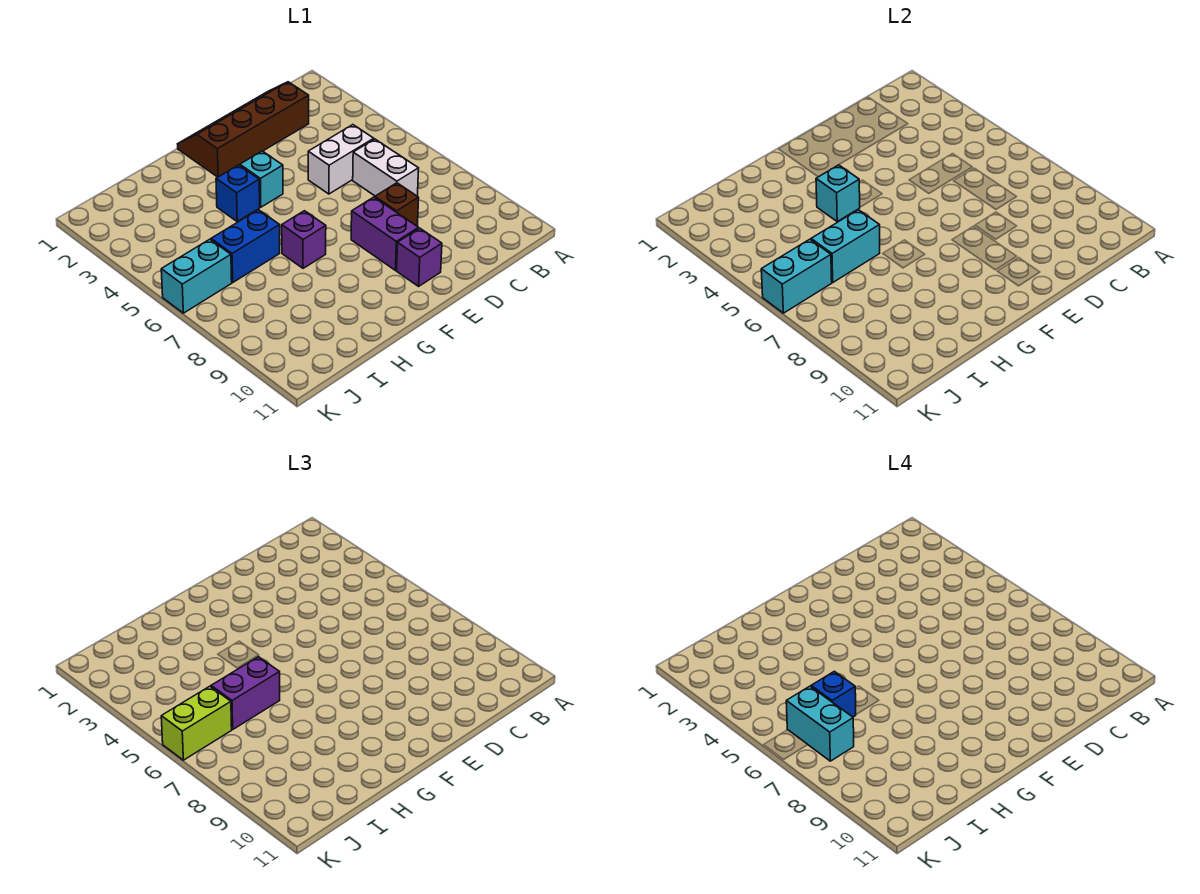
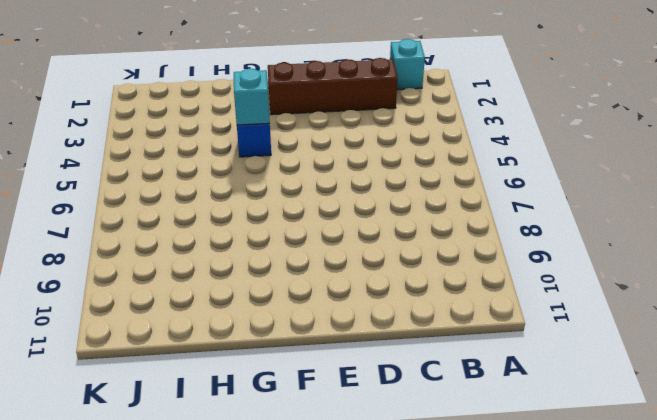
cyan 1x1 brick [390,39,425,89] -> cyan 1x1 brick moved to [240,151,283,207]
none -> white 1x2 brick [308,125,374,194]
none -> white 1x2 brick [353,139,419,196]
none -> brown 1x1 brick [375,183,419,226]

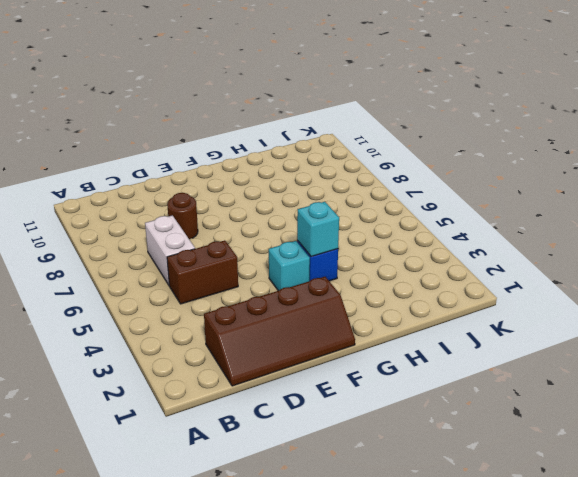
brown 1x2 brick [167,240,238,304] -> white 1x2 brick [308,125,374,194]
brown 1x1 round brick [167,193,198,239] -> brown 1x1 brick [375,183,419,226]
none -> purple 1x2 brick [351,197,419,270]
none -> purple 1x1 brick [397,228,442,286]
none -> purple 1x1 brick [282,211,326,268]

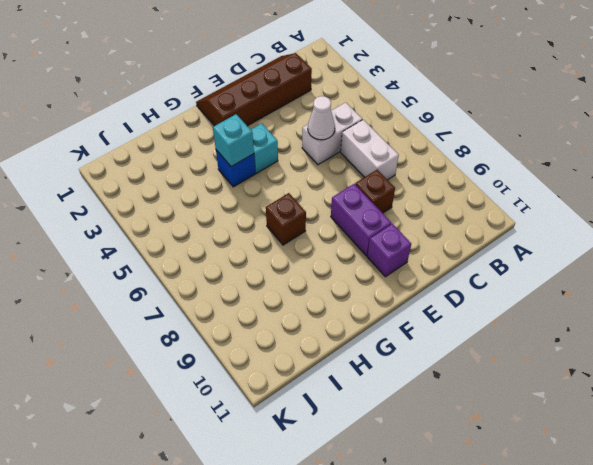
white 1x1 cone [308,96,335,140] -> none
brown 1x1 brick [266,193,306,245] -> purple 1x1 brick [282,211,326,268]
none -> blue 1x2 brick [211,210,280,282]
none -> cyan 1x2 brick [161,239,232,313]
none -> cyan 1x2 brick [811,210,880,282]

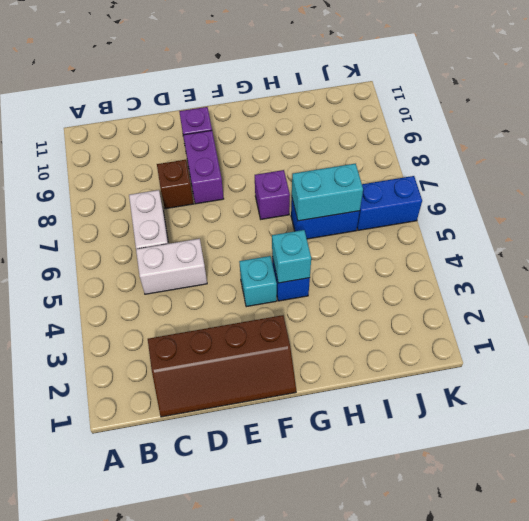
blue 1x2 brick [357,176,422,230] -> cyan 1x2 brick [161,239,232,313]
none -> cyan 1x2 brick [761,239,832,313]
none -> purple 1x2 brick [211,657,280,729]
none -> lime 1x2 brick [161,686,232,760]

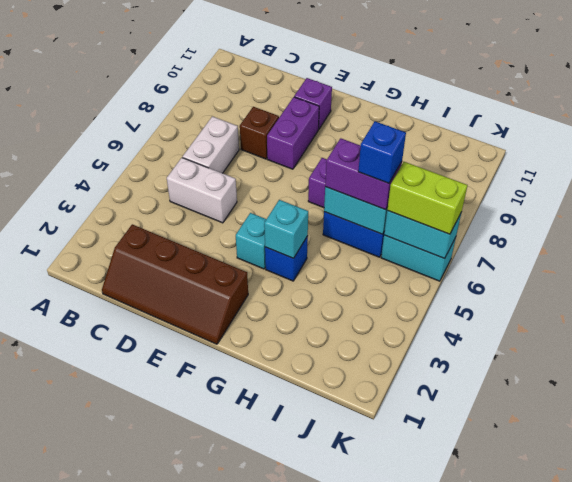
none -> cyan 1x2 brick [786,686,854,761]

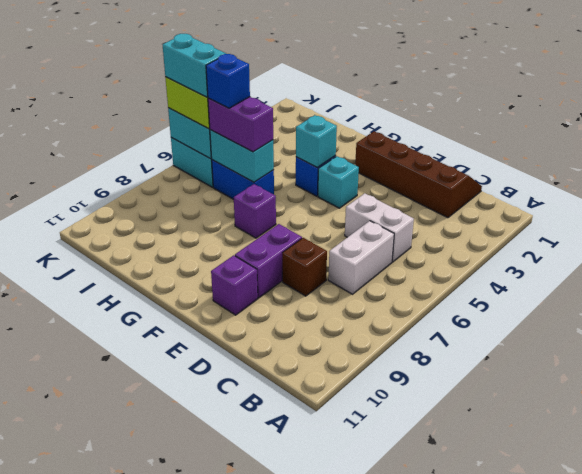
cyan 1x2 brick [163,34,226,97] -> cyan 1x2 brick turned to [786,686,854,761]

